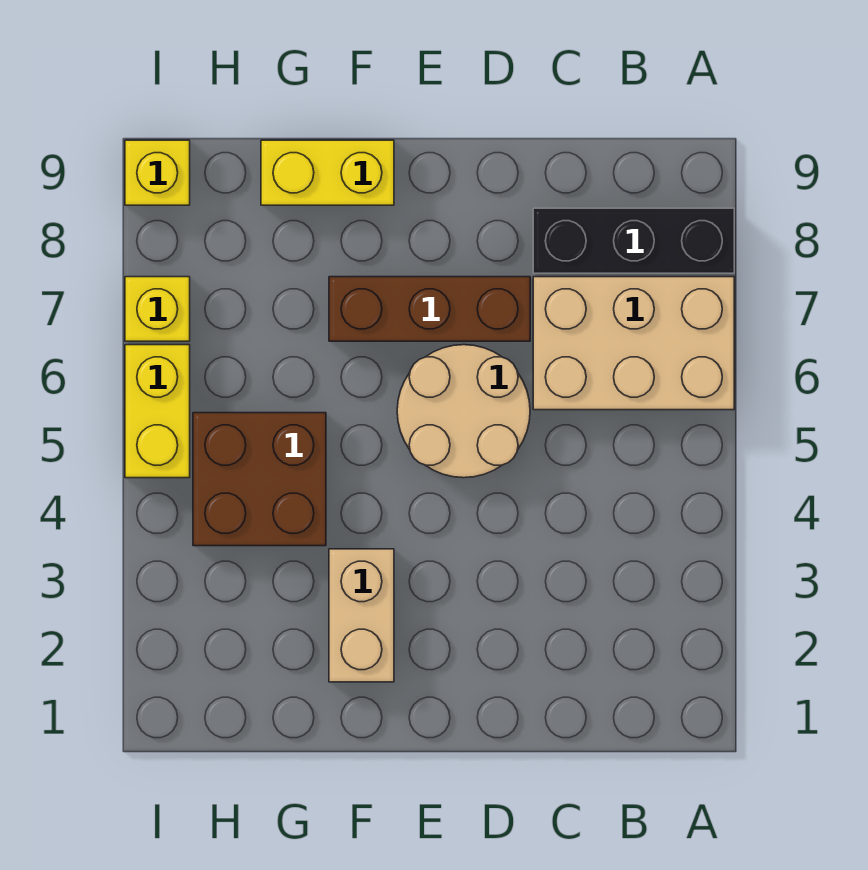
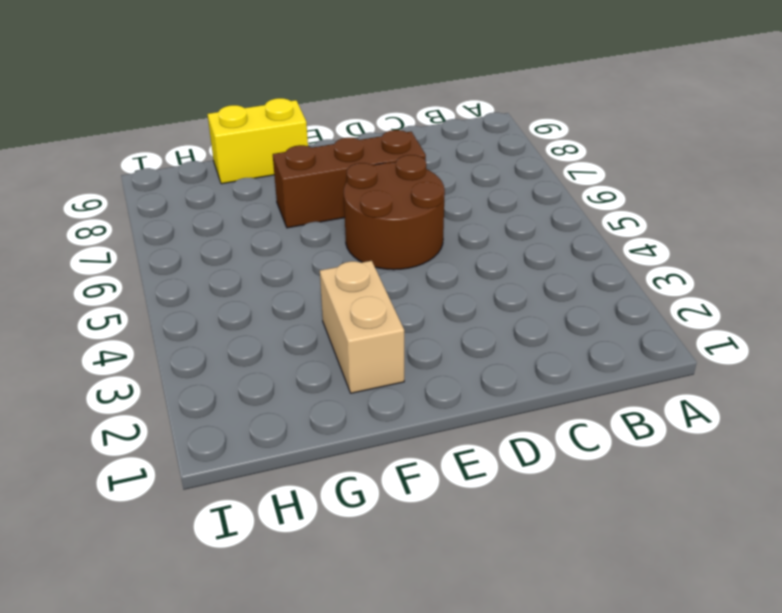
brown 2x2 round brick [344,155,445,270] -> tan 2x2 round brick [397,345,530,478]
none -> tan 2x3 brick [533,277,734,410]
none -> black 1x3 brick [533,208,734,273]

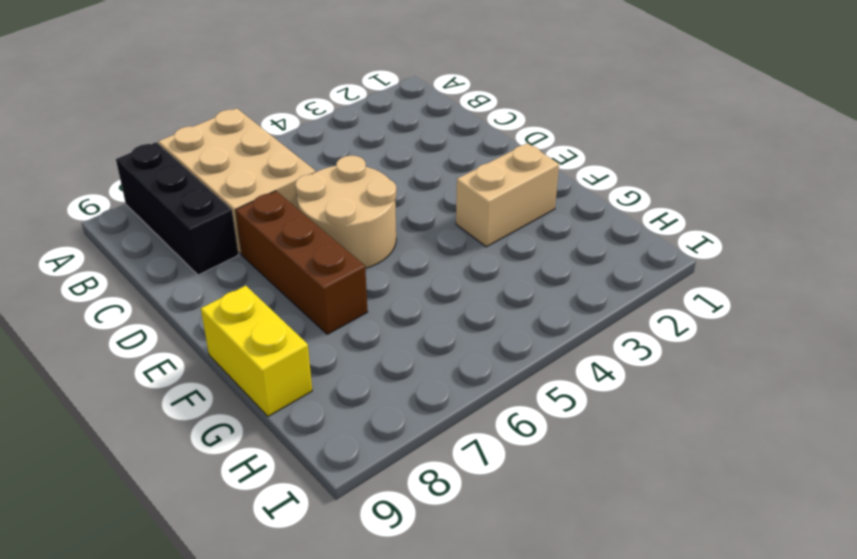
none -> brown 2x2 brick [193,413,326,546]
none -> yellow 1x2 brick [125,345,190,478]

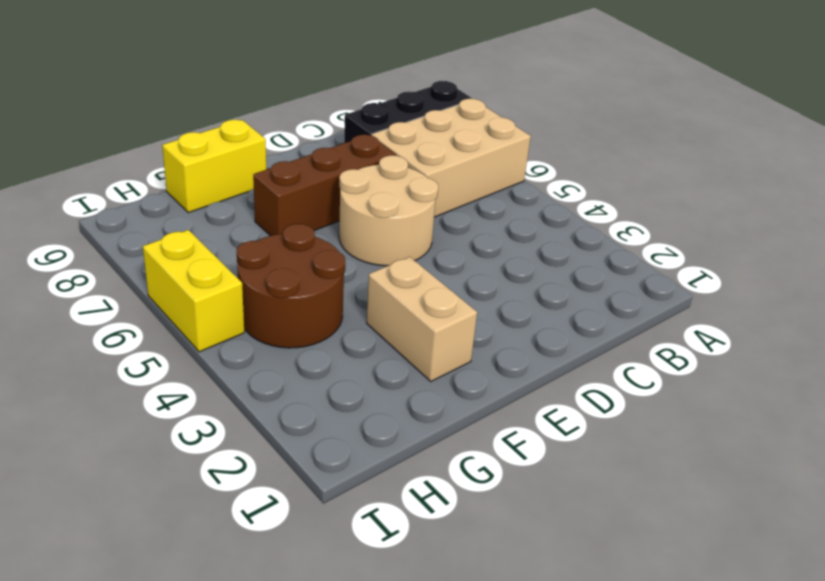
brown 2x2 round brick [237,224,345,348] -> brown 2x2 brick [193,413,326,546]
none -> yellow 1x1 brick [125,277,190,341]
none -> yellow 1x1 brick [125,140,190,205]

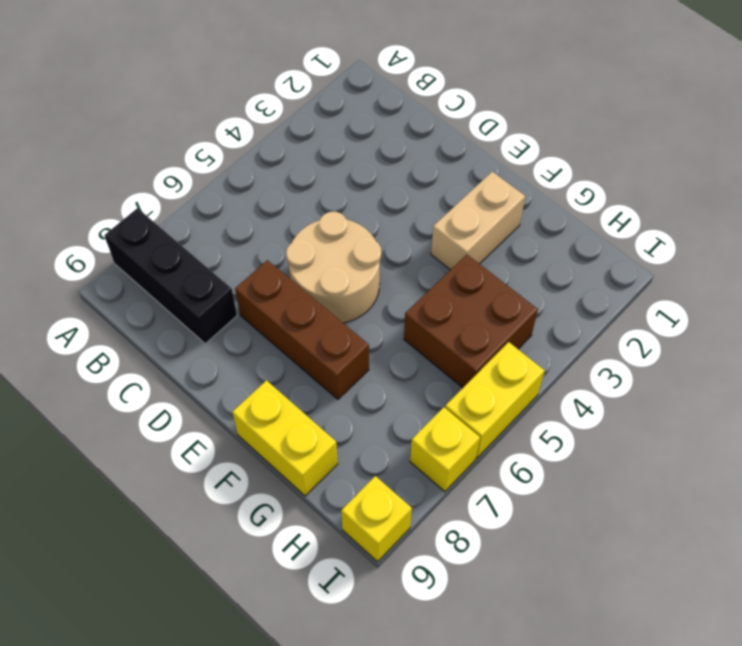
none -> tan 2x3 brick [533,277,734,410]

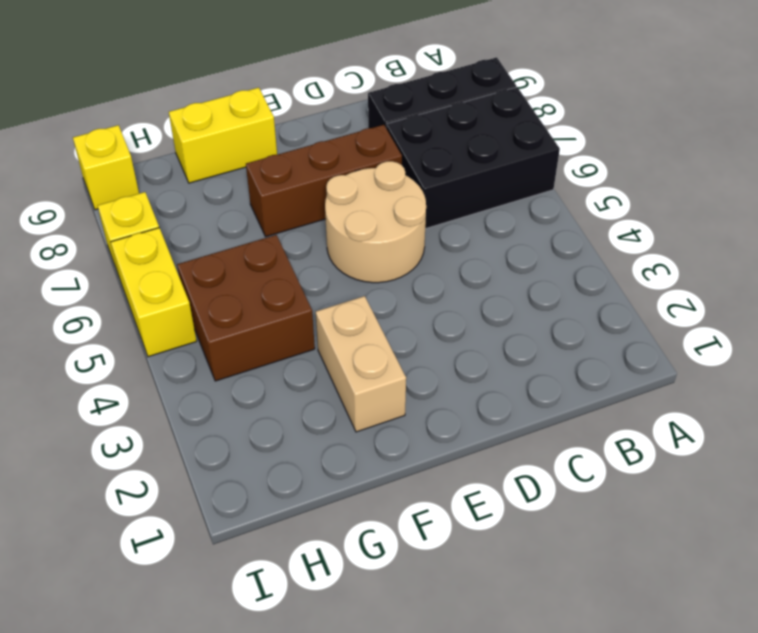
black 2x3 brick [386,87,560,229] -> tan 2x3 brick [533,277,734,410]

